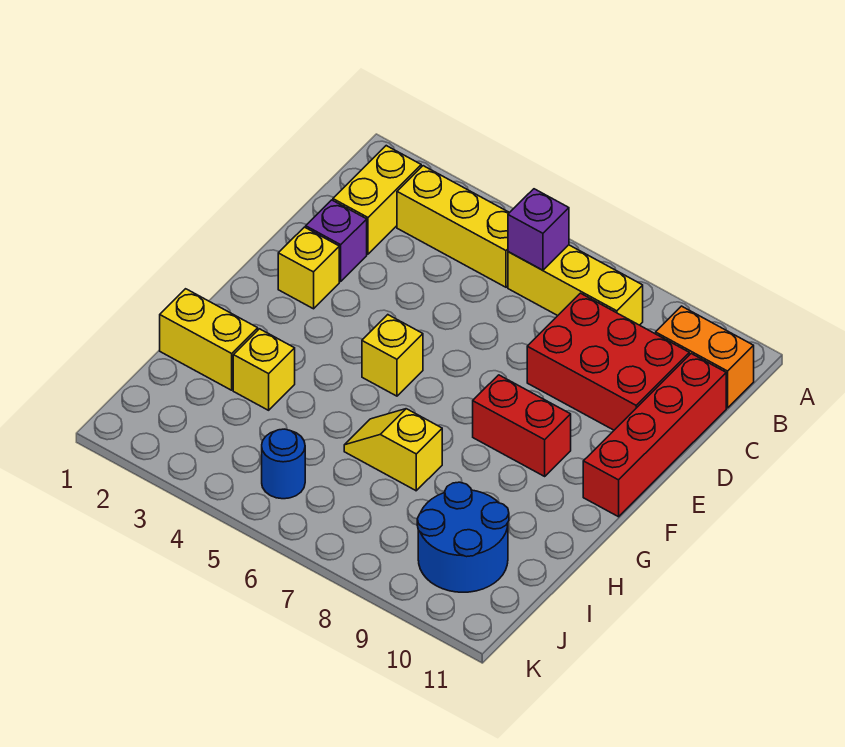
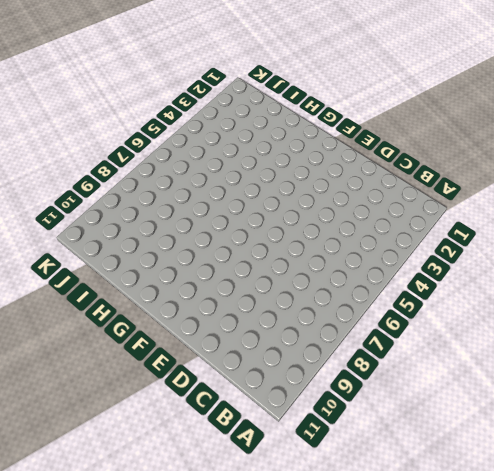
none -> yellow 1x2 brick [333,146,421,254]
none -> yellow 1x3 brick [397,166,509,287]
none -> yellow 1x3 brick [508,245,643,325]

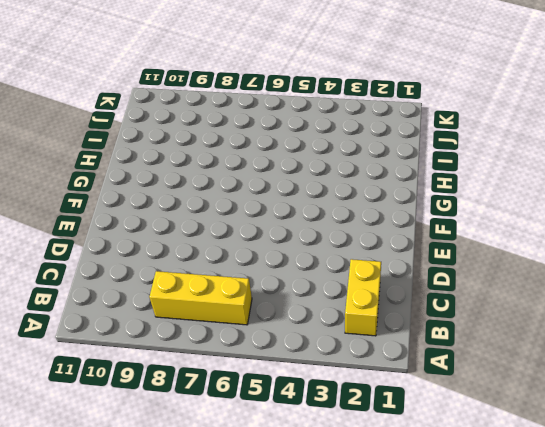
none -> yellow 1x3 brick [397,166,509,287]
none -> orange 1x2 brick [656,306,754,408]
none -> red 2x3 brick [527,293,689,430]

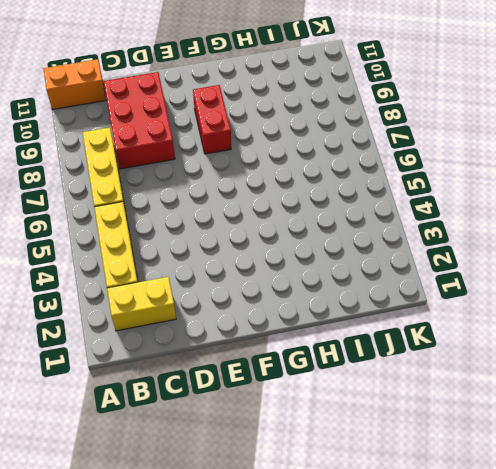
orange 1x2 brick [43,59,106,110] -> orange 1x2 brick turned to [656,306,754,408]
none -> red 1x4 brick [583,354,726,517]
none -> purple 1x1 brick [306,200,367,281]
none -> yellow 1x1 brick [278,227,339,309]

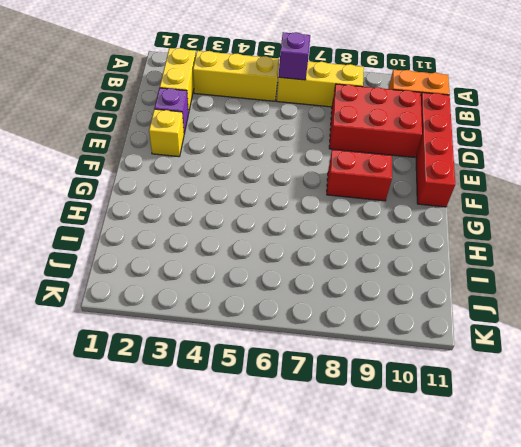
none -> yellow 1x1 brick [362,315,423,396]
none -> yellow 1x2 brick [160,289,258,390]
none -> yellow 1x1 brick [233,329,295,410]

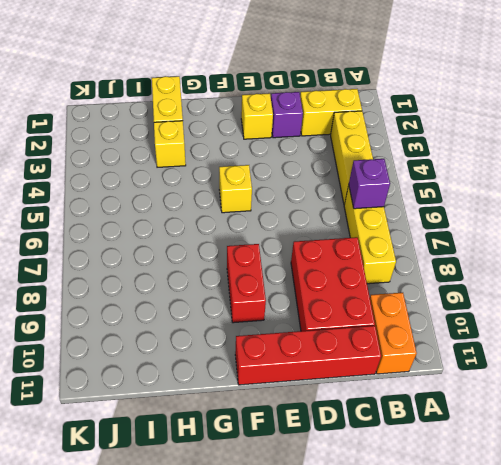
none -> yellow 1x2 slope [344,409,442,491]
none -> blue 2x2 round brick [417,482,509,592]
none -> blue 1x1 round brick [262,429,305,499]

